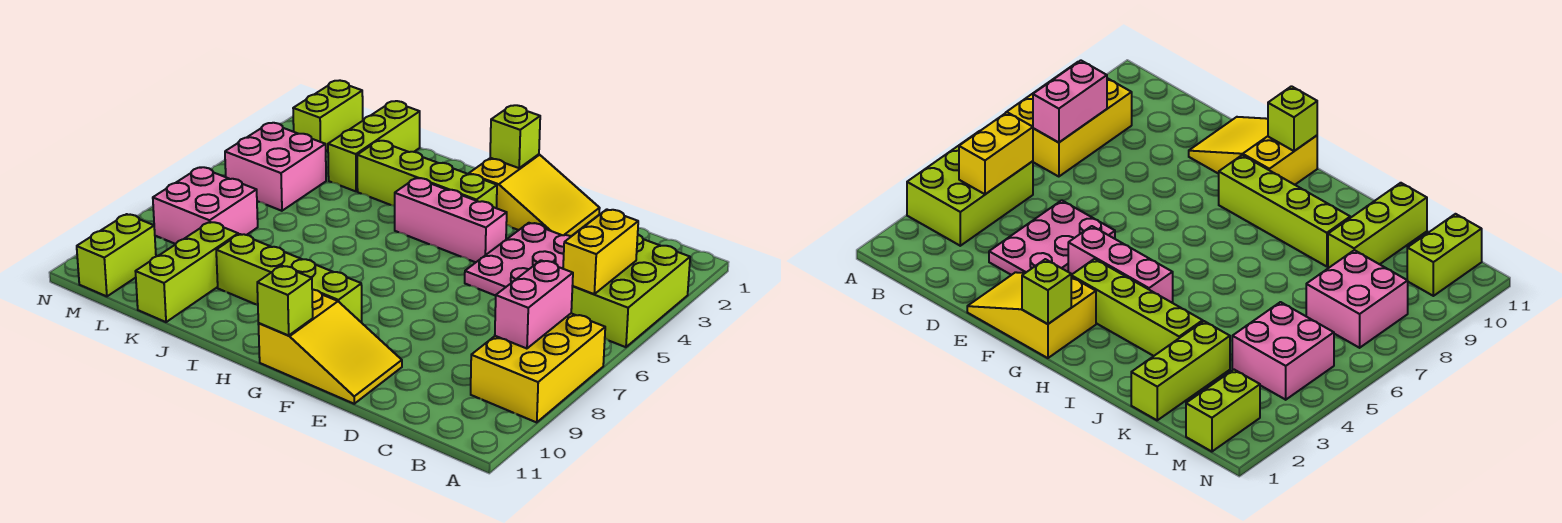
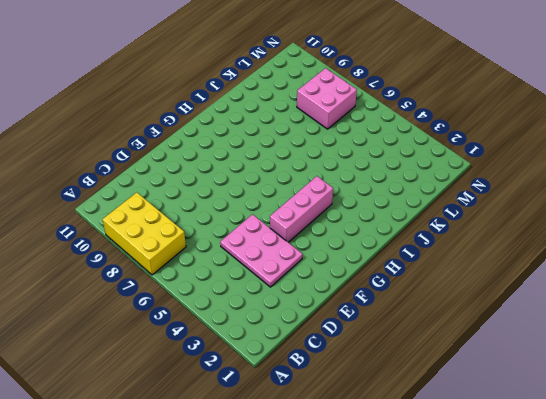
none -> lime 2x3 brick [571,235,690,347]
none -> yellow 2x3 slope [469,154,600,236]
none -> yellow 2x3 slope [258,289,402,404]

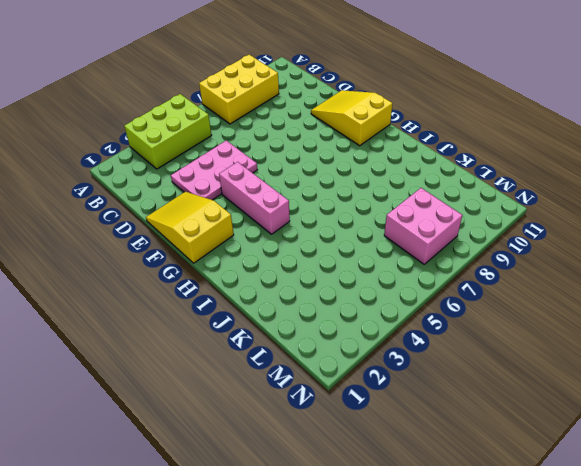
none -> lime 1x4 brick [357,141,497,208]
none -> lime 1x4 brick [216,234,362,323]
none -> lime 1x3 brick [328,101,420,191]

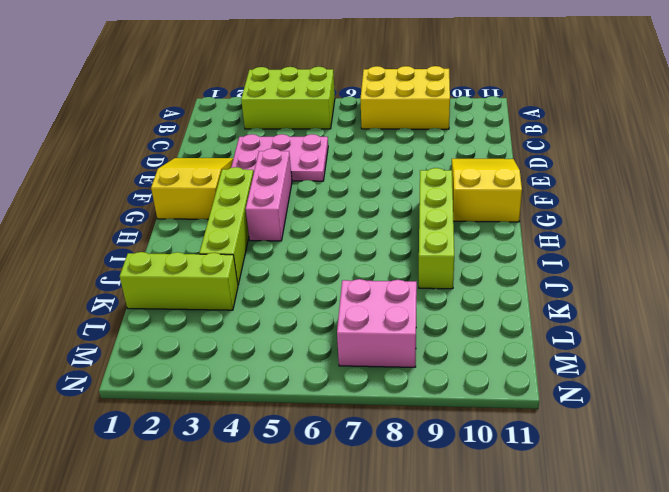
none -> lime 1x3 brick [135,222,238,322]
none -> pink 2x2 brick [225,123,326,211]
none -> lime 1x2 brick [293,80,363,151]

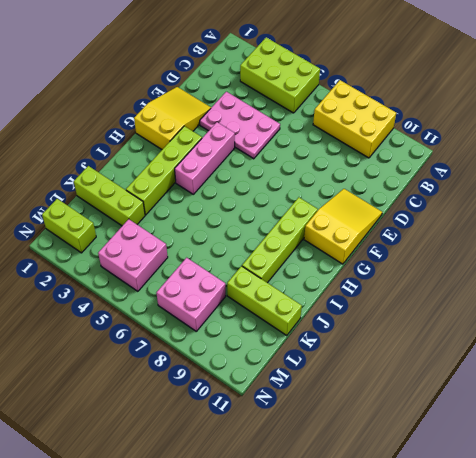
none -> lime 1x2 brick [77,214,156,296]
none -> yellow 1x2 brick [563,209,638,294]
none -> pink 1x2 brick [495,260,573,349]

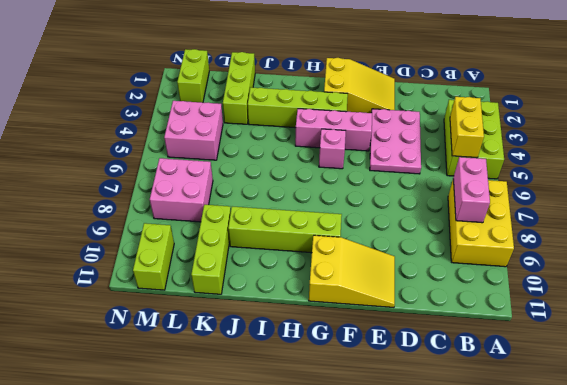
pink 1x1 brick [319,129,346,169] -> none
none -> lime 1x1 brick [490,105,540,168]
none -> lime 1x1 brick [257,266,313,335]

